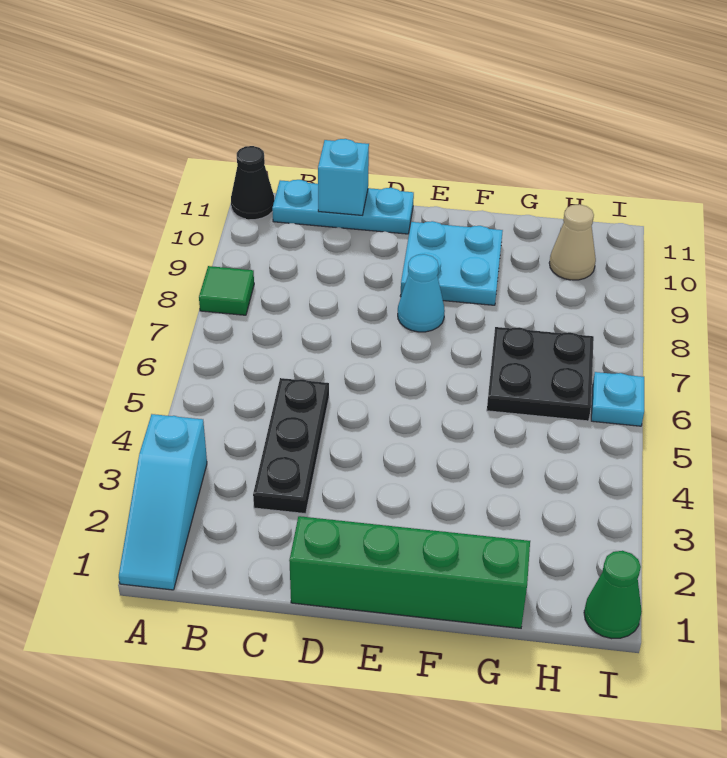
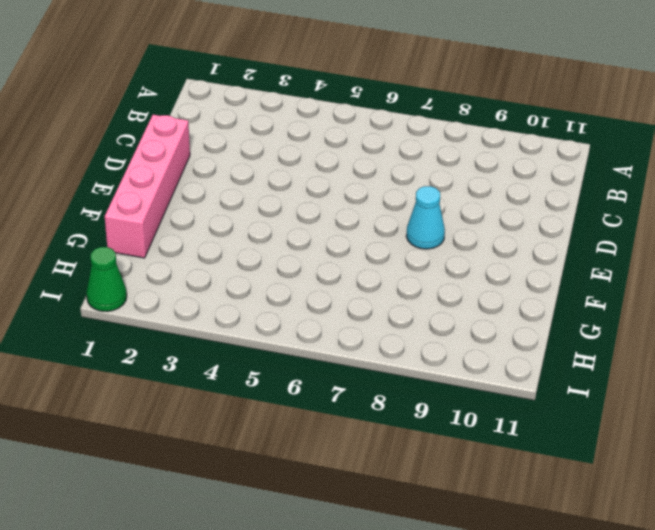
pink 1x4 brick [105,115,190,258] -> green 1x4 brick [289,516,530,628]
none -> cyan 1x3 slope [119,414,207,590]
none -> green 1x1 tile [199,266,254,315]
none -> black 1x1 cone [231,146,274,220]

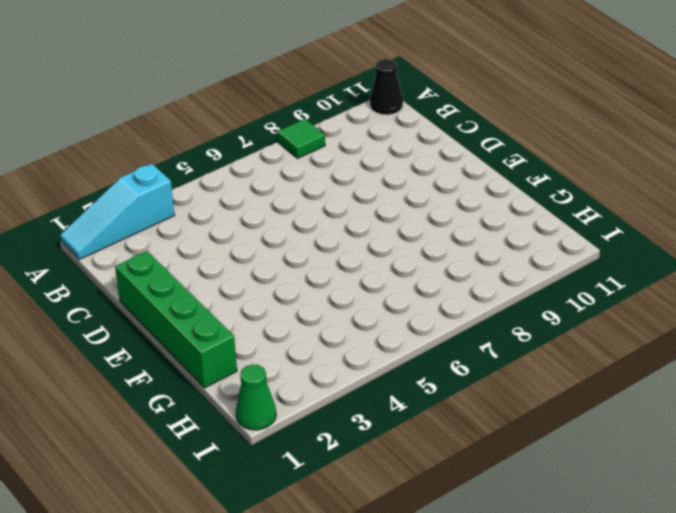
none -> cyan 1x3 plate [272,180,414,234]
none -> black 1x3 plate [253,378,329,514]
none -> cyan 1x1 cone [398,254,445,332]

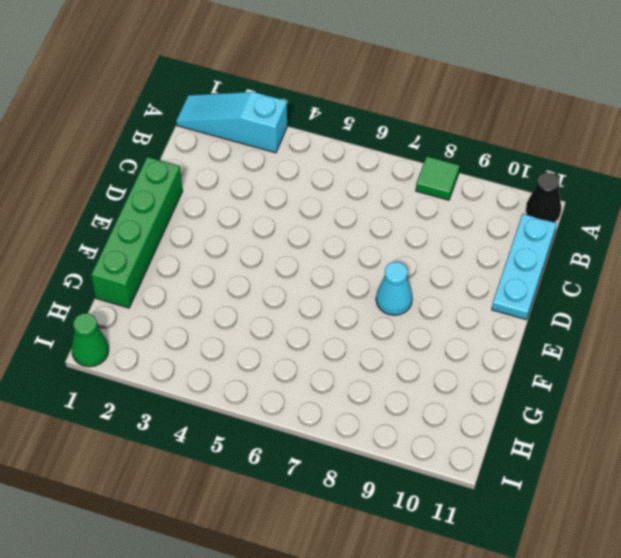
none -> black 1x3 plate [253,378,329,514]
none -> cyan 2x2 plate [400,221,503,305]
none -> black 2x2 plate [487,327,594,421]

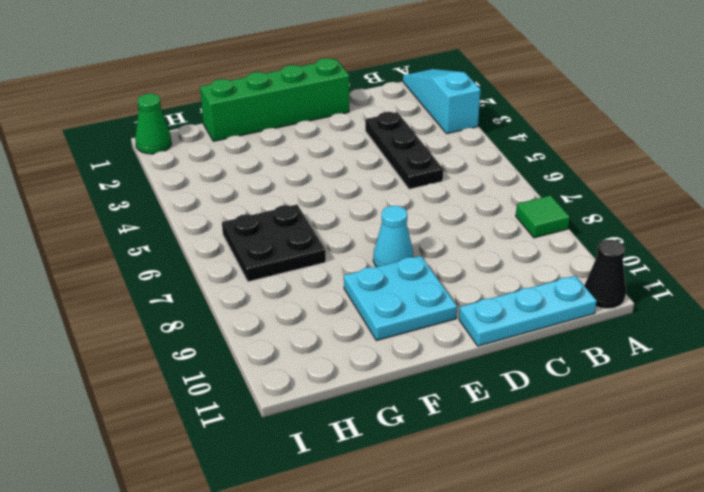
none -> tan 1x1 cone [549,204,596,280]
none -> cyan 1x1 plate [591,372,644,426]
none -> cyan 1x1 brick [318,139,369,215]

